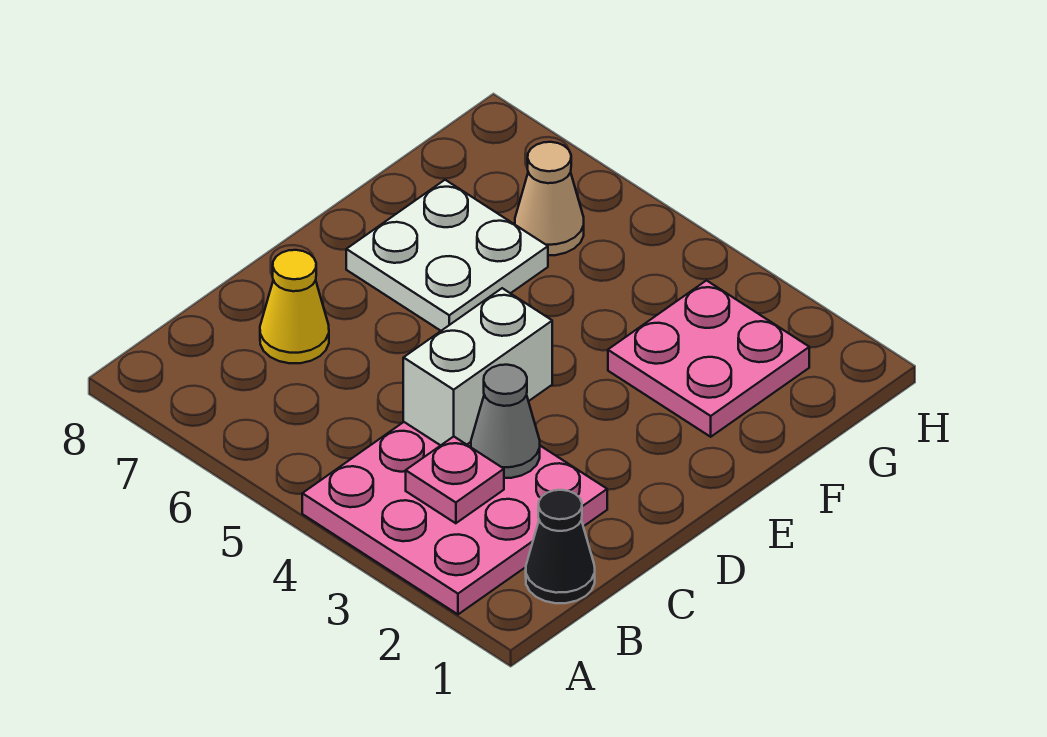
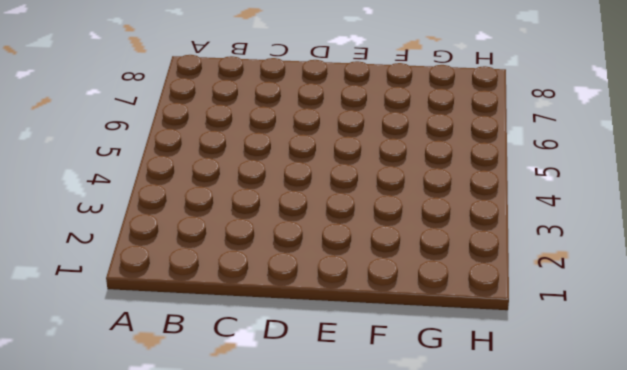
none -> pink 3x3 plate [302,422,607,614]
none -> black 1x1 cone [526,490,595,603]

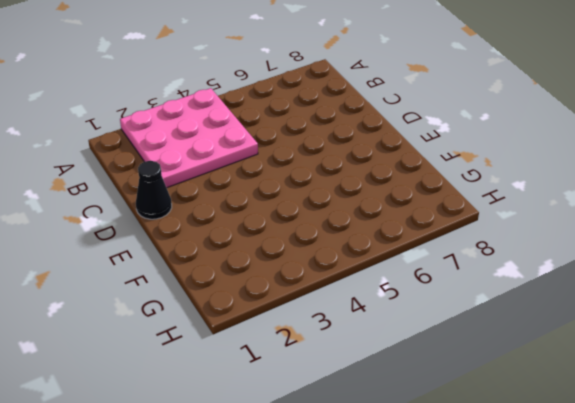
black 1x1 cone [136,161,172,219] -> black 1x1 cone moved to [526,490,595,603]
none -> yellow 1x1 cone [260,250,329,363]
none -> white 2x2 plate [346,180,548,331]

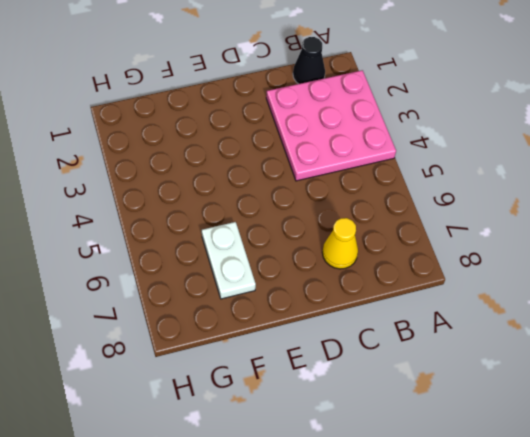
white 1x2 plate [202,222,256,299] -> white 2x2 plate [346,180,548,331]
none -> pink 2x2 plate [608,281,809,437]
none -> tan 1x1 cone [515,142,584,255]

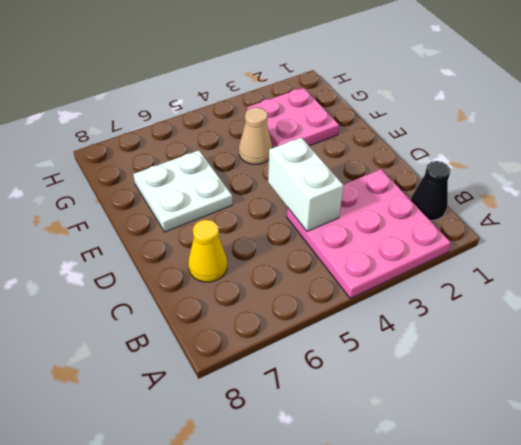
tan 1x1 cone [239,107,272,164] -> tan 1x1 cone moved to [515,142,584,255]
none -> pink 1x1 plate [406,437,504,523]
none -> grey 1x1 cone [471,365,540,478]

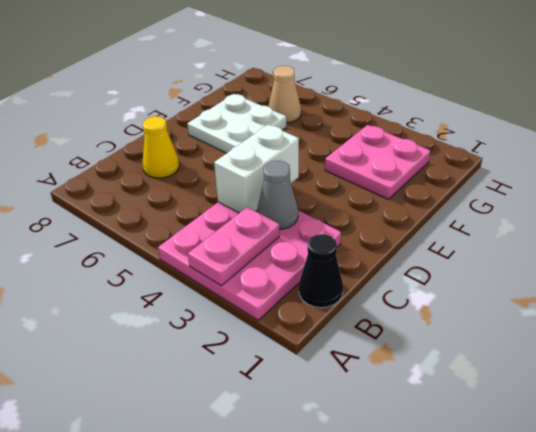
pink 1x2 plate [188,207,280,286] -> pink 1x1 plate [406,437,504,523]

